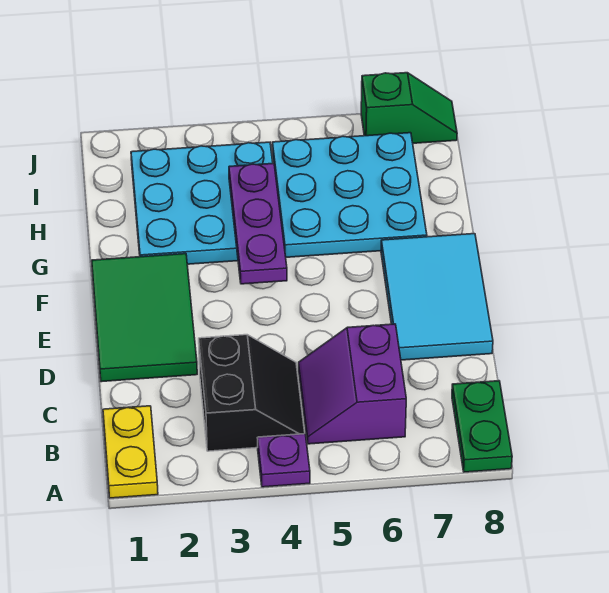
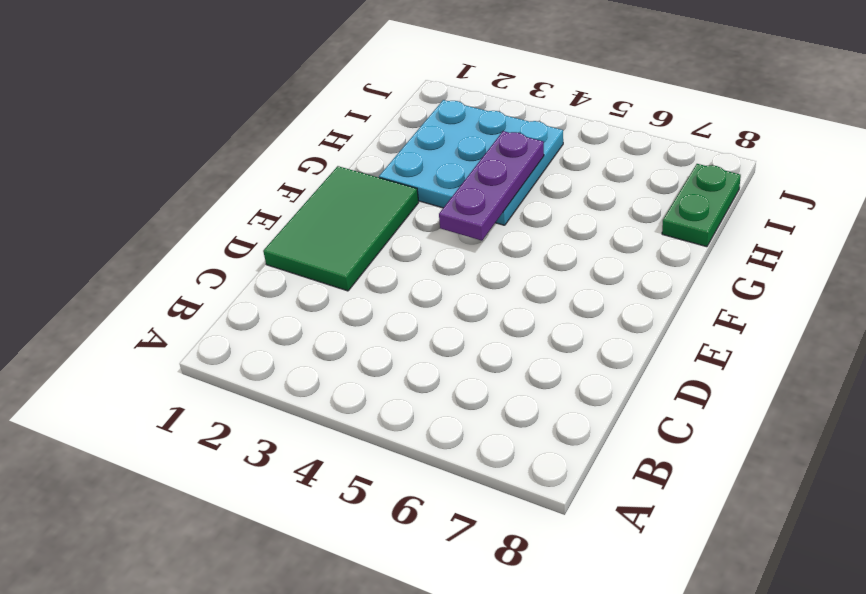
green 1x2 plate [662,164,741,247] -> green 1x2 plate moved to [452,381,512,472]
none -> yellow 1x2 plate [103,406,158,498]
none -> purple 1x1 plate [258,434,310,487]

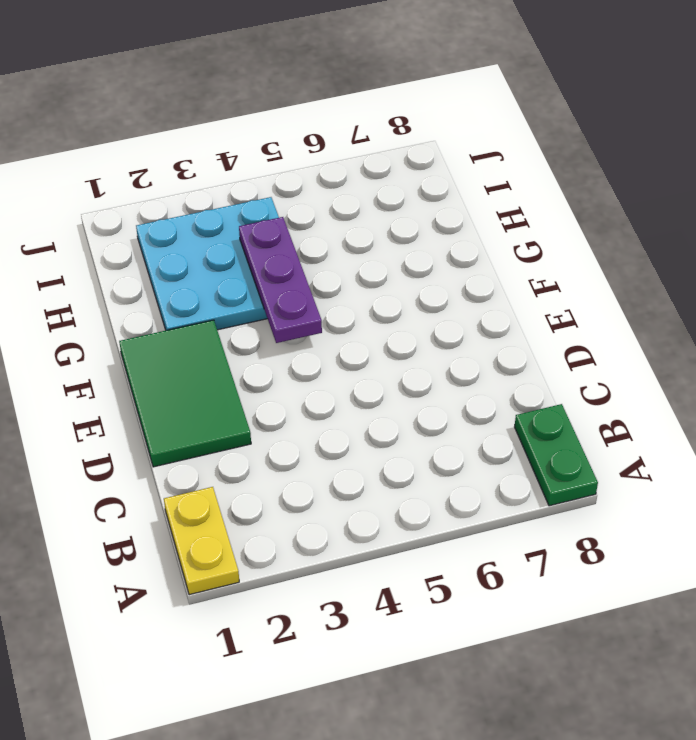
none -> purple 1x1 plate [258,434,310,487]
none -> black 2x2 slope [199,335,305,451]

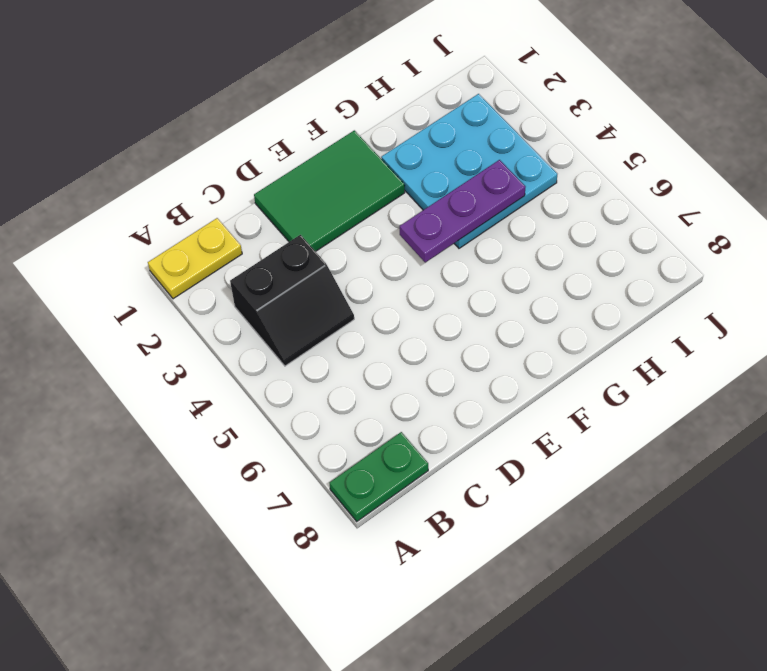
none -> purple 1x1 plate [258,434,310,487]
none -> purple 2x2 slope [299,324,406,444]

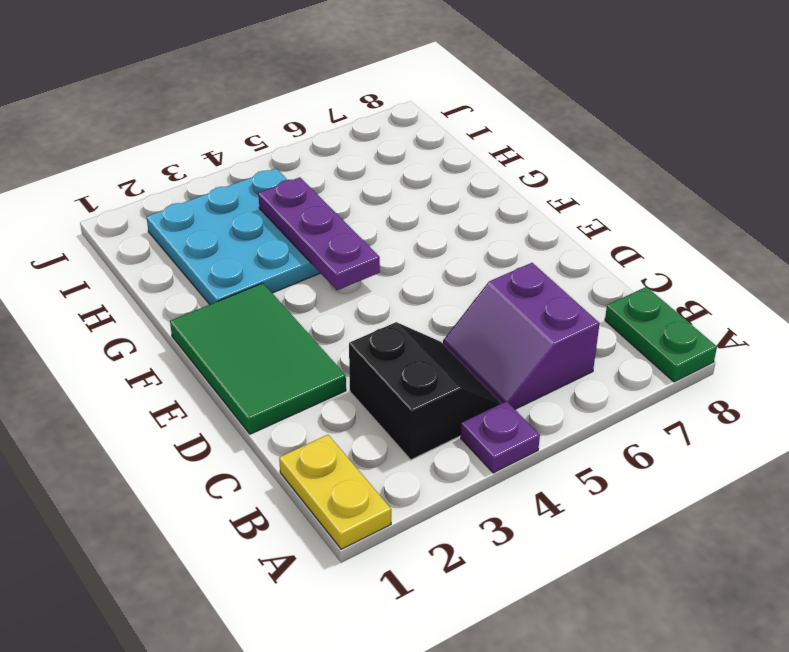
none -> cyan 2x3 tile [381,234,493,360]
none -> cyan 3x3 plate [272,133,427,257]

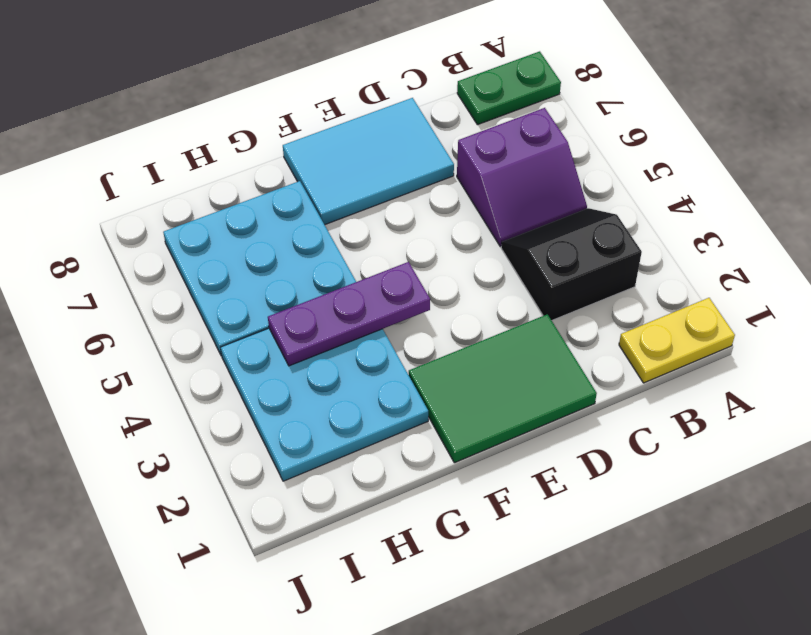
none -> purple 1x1 plate [258,434,310,487]
none -> green 1x2 slope [361,73,457,143]

